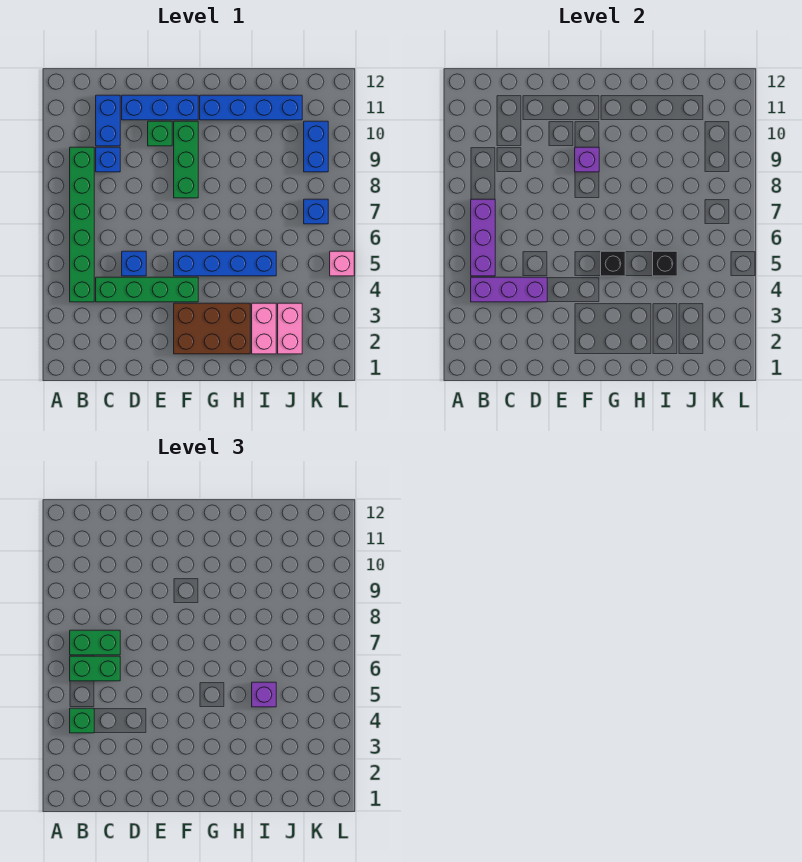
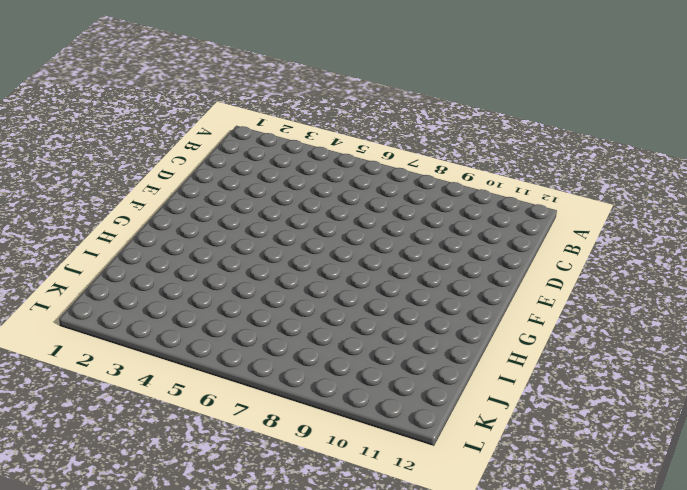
none -> green 1x6 brick [70,147,94,302]
none -> green 1x4 brick [96,277,198,302]
none -> blue 1x1 brick [96,147,120,172]

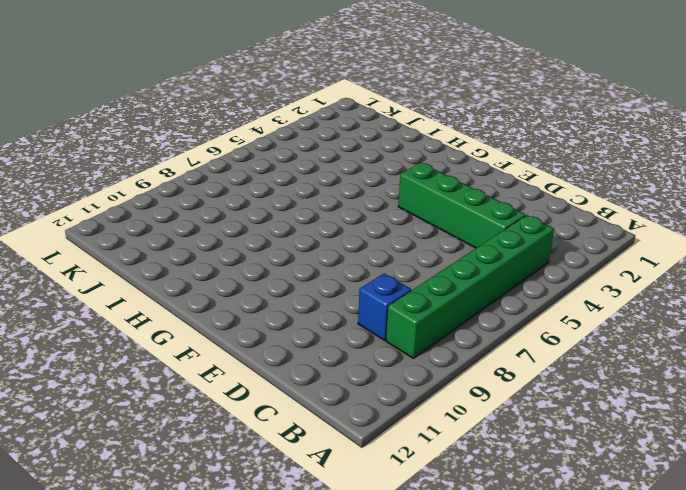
none -> blue 1x2 brick [96,95,120,146]
none -> blue 1x1 brick [122,251,146,276]
none -> blue 1x3 brick [122,95,198,120]

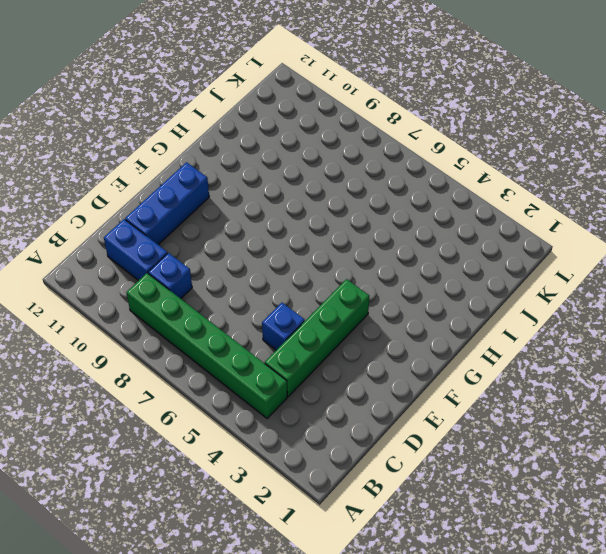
none -> green 1x1 brick [148,121,172,146]
none -> brown 2x3 brick [174,303,250,354]
none -> blue 1x4 brick [174,251,276,276]

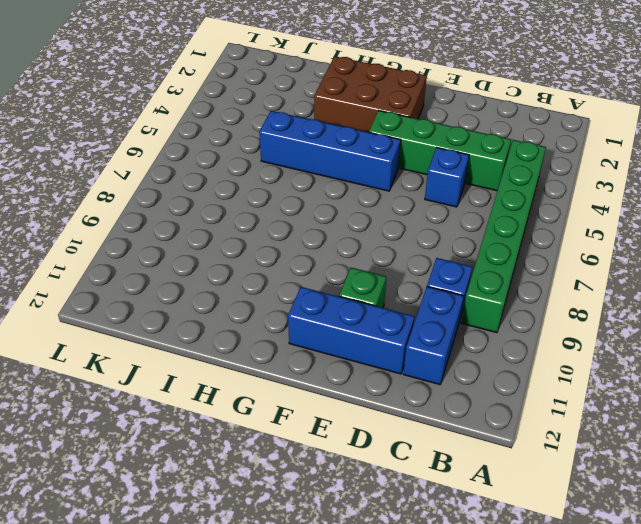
none -> green 1x3 brick [174,121,198,198]
none -> blue 1x4 brick [200,95,302,120]
none -> pink 1x2 brick [252,303,276,354]

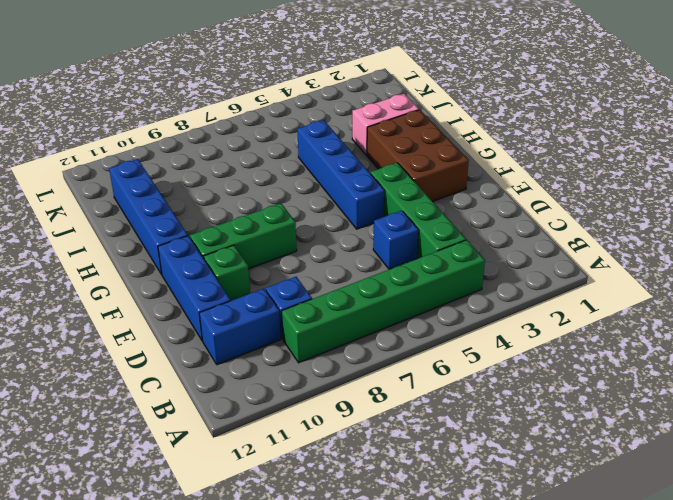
none -> pink 1x2 brick [278,303,302,354]
none -> blue 1x1 brick [304,199,328,224]
none -> blue 1x2 brick [304,121,328,172]

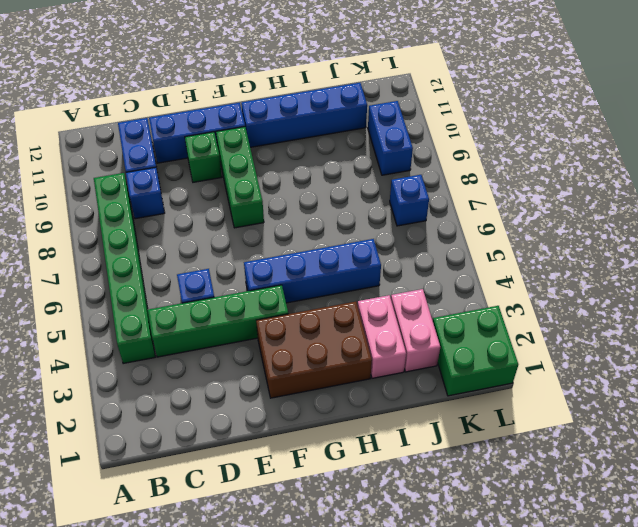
green 2x2 brick [433,306,518,396] -> none
none -> pink 1x1 brick [330,251,354,276]
none -> purple 1x3 brick [471,277,547,302]
none -> purple 1x3 brick [471,199,495,276]

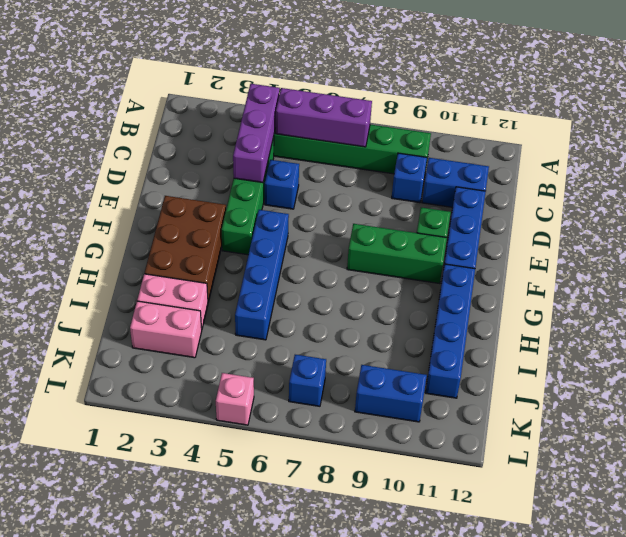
none -> purple 1x1 brick [575,147,599,172]
none -> black 1x1 brick [601,251,625,276]
none -> black 1x1 brick [653,251,677,276]

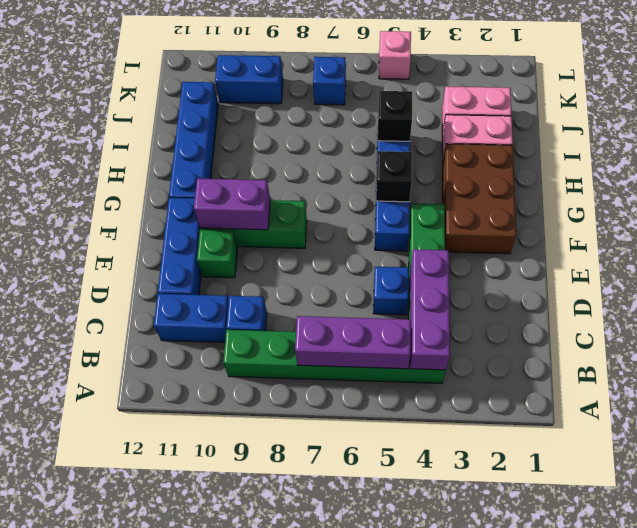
purple 1x2 brick [194,179,270,230] -> purple 1x1 brick [575,147,599,172]
none -> green 1x1 brick [70,708,94,733]
none -> green 1x2 brick [70,656,120,681]
none -> green 1x2 brick [70,630,120,655]

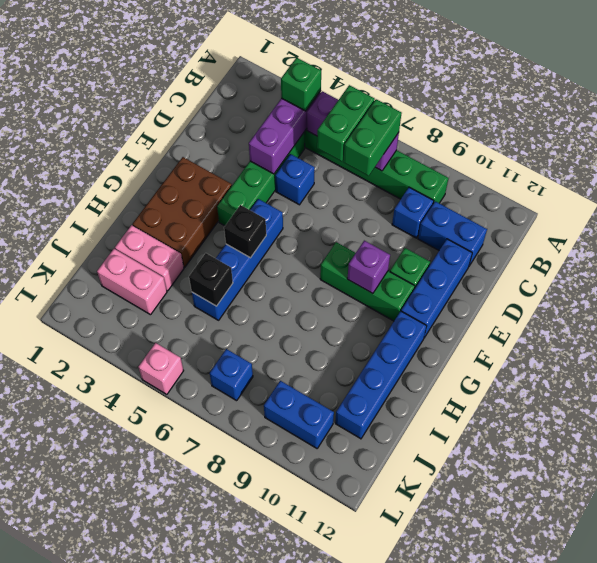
none -> purple 1x1 brick [252,682,276,707]

